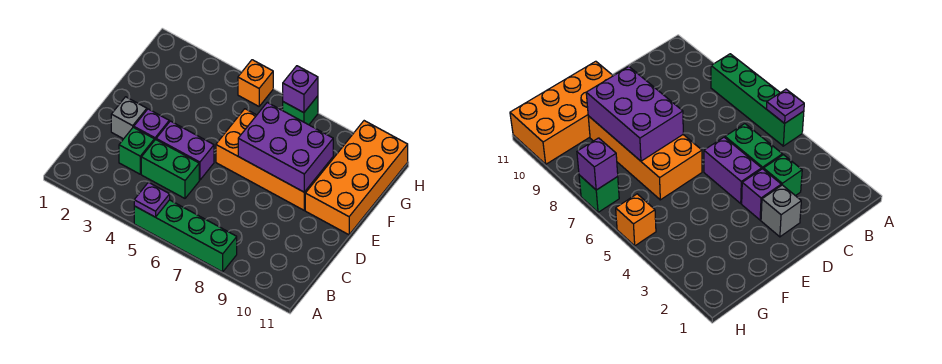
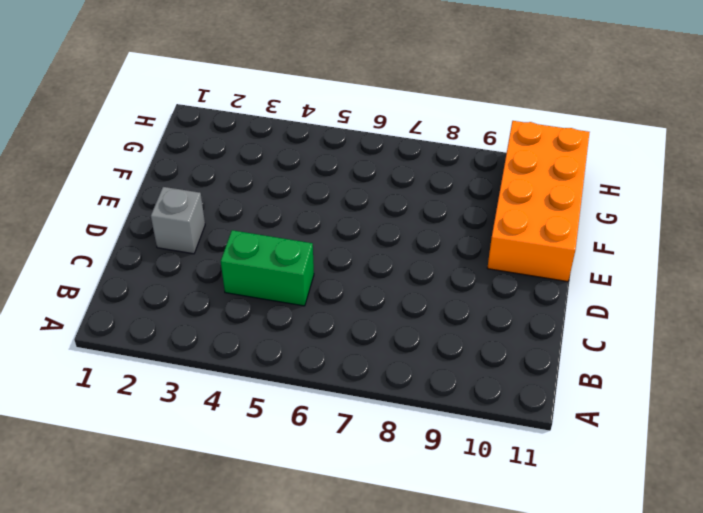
none -> green 1x4 brick [134,200,237,272]
none -> green 1x1 brick [119,127,154,174]
none -> purple 1x1 brick [134,109,169,141]

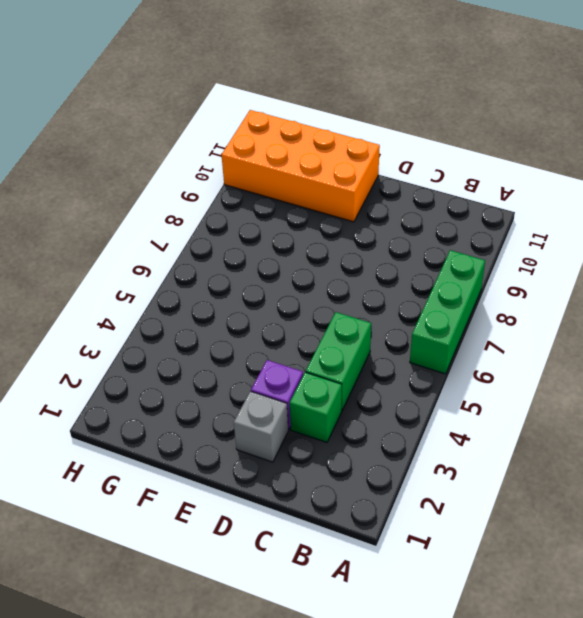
green 1x3 brick [410,250,485,374] -> green 1x4 brick [134,200,237,272]
none -> purple 1x2 brick [156,121,214,180]
none -> orange 2x4 brick [216,109,333,210]
none -> orange 1x1 brick [238,60,273,106]

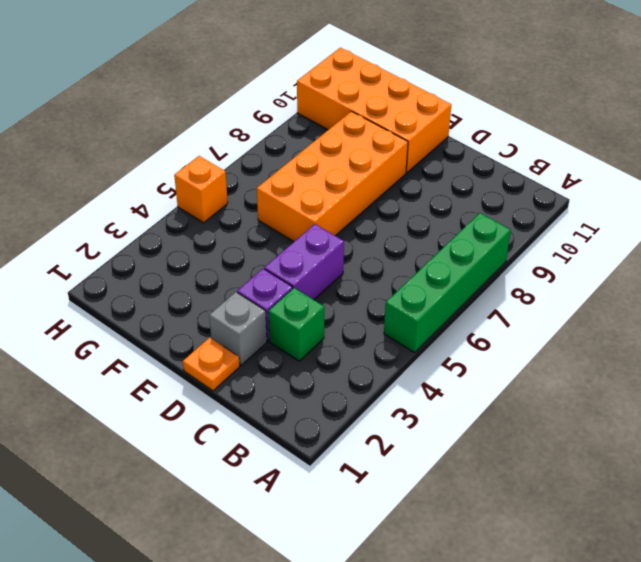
orange 1x1 plate [183,338,240,391] -> none
none -> green 1x2 brick [141,140,199,198]
none -> green 1x1 brick [283,96,318,125]
none -> purple 1x1 plate [134,182,170,217]

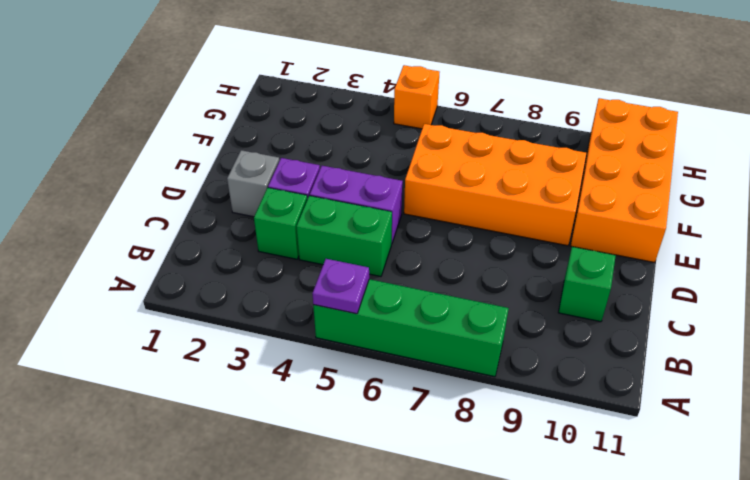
green 1x1 brick [558,247,616,322] -> green 1x1 brick moved to [283,96,318,125]
none -> purple 2x3 brick [238,102,333,192]
none -> purple 1x1 brick [283,66,318,113]

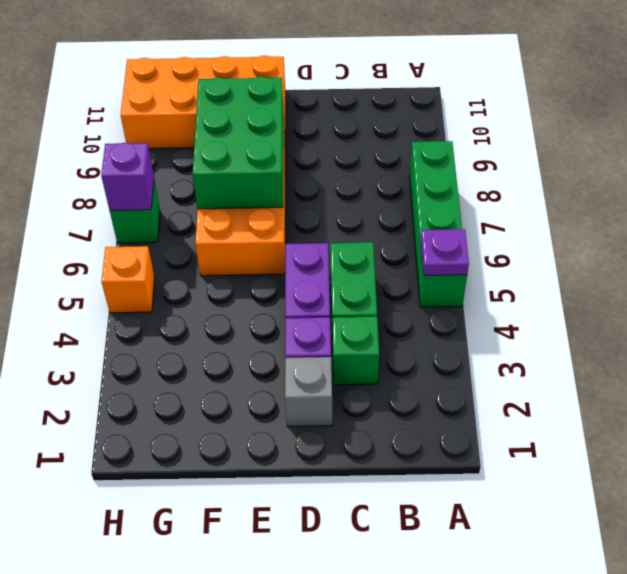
green 2x3 brick [192,77,284,209] -> purple 2x3 brick [238,102,333,192]

